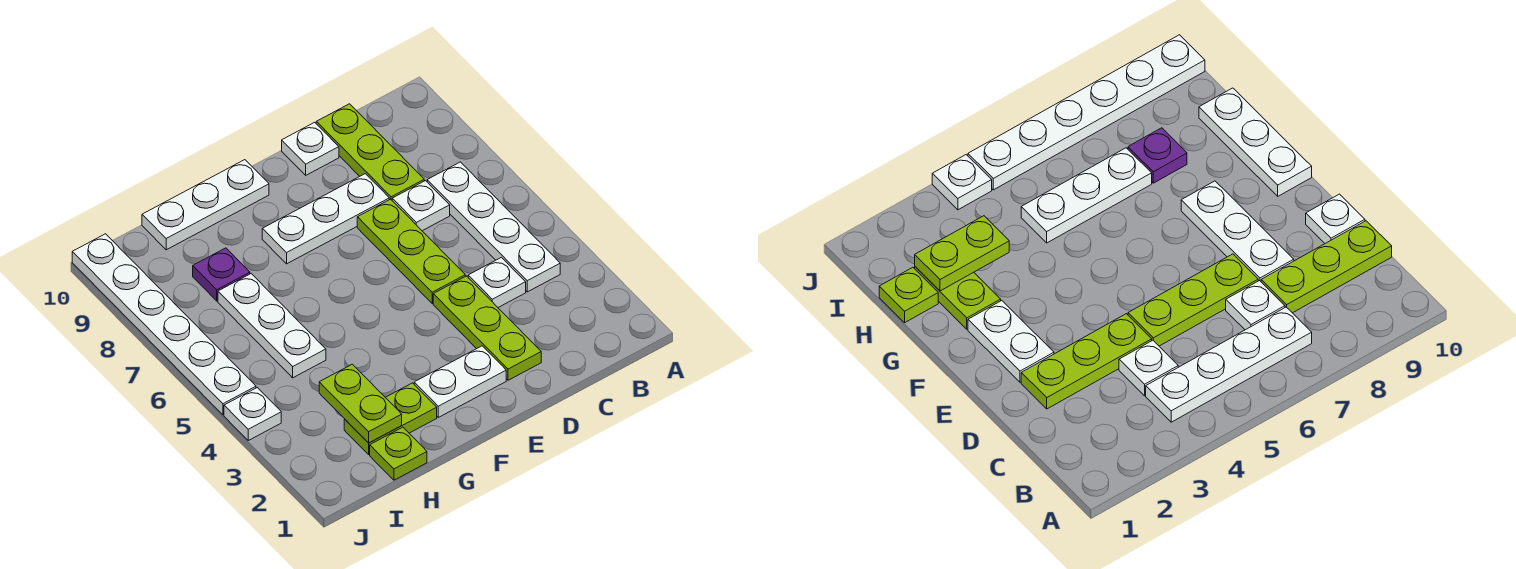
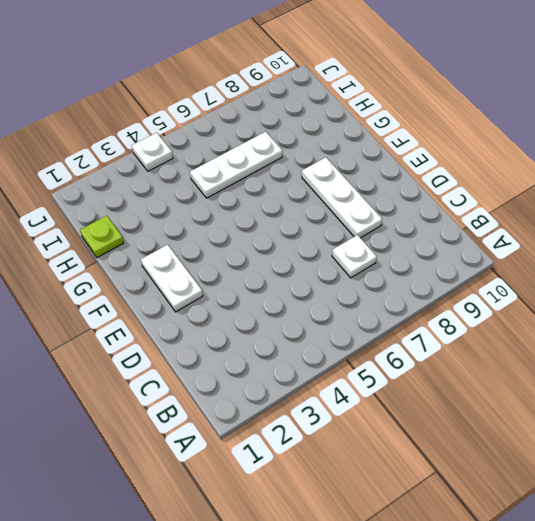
none -> white 1x4 plate [427,162,560,292]
none -> white 1x1 plate [468,257,526,307]
none -> lime 1x3 plate [316,104,424,200]

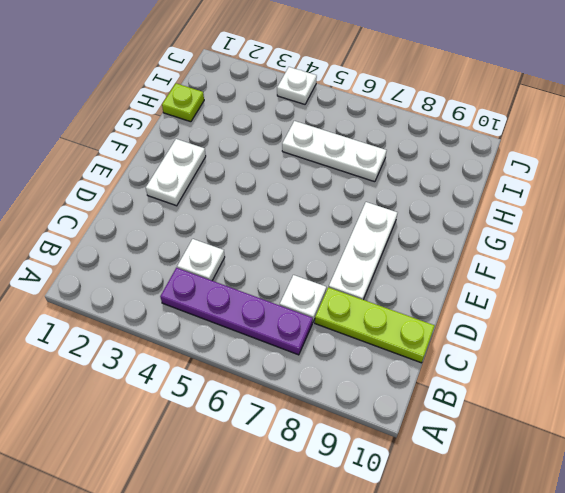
purple 1x4 plate [160,268,313,355] -> white 1x4 plate [427,162,560,292]
none -> lime 1x3 plate [433,276,541,380]
none -> lime 1x3 plate [357,199,465,303]
none -> white 1x1 plate [282,122,339,175]

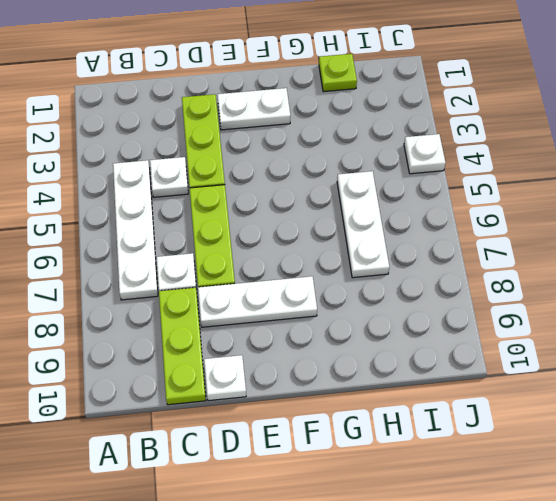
none -> white 1x3 plate [142,160,269,250]
none -> lime 1x2 plate [344,383,437,454]
none -> purple 1x1 plate [193,248,250,301]

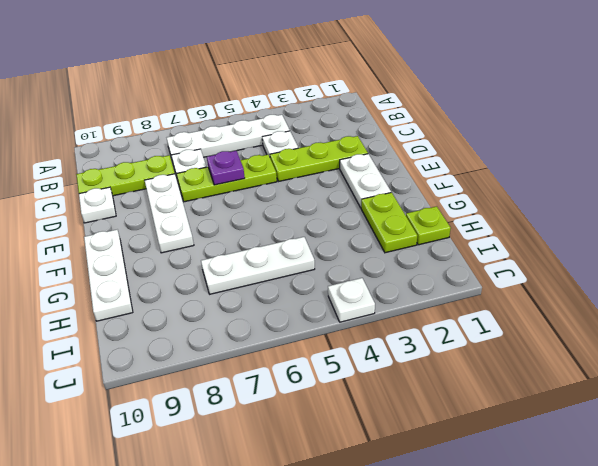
purple 1x1 plate [207,151,245,185] -> purple 1x1 plate moved to [193,248,250,301]
none -> white 1x6 plate [72,234,256,415]
none -> lime 1x2 plate [319,364,402,443]

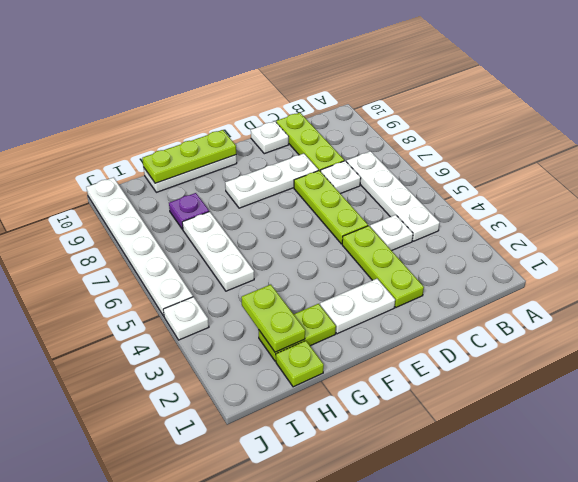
lime 1x3 plate [142,130,236,183] -> none

